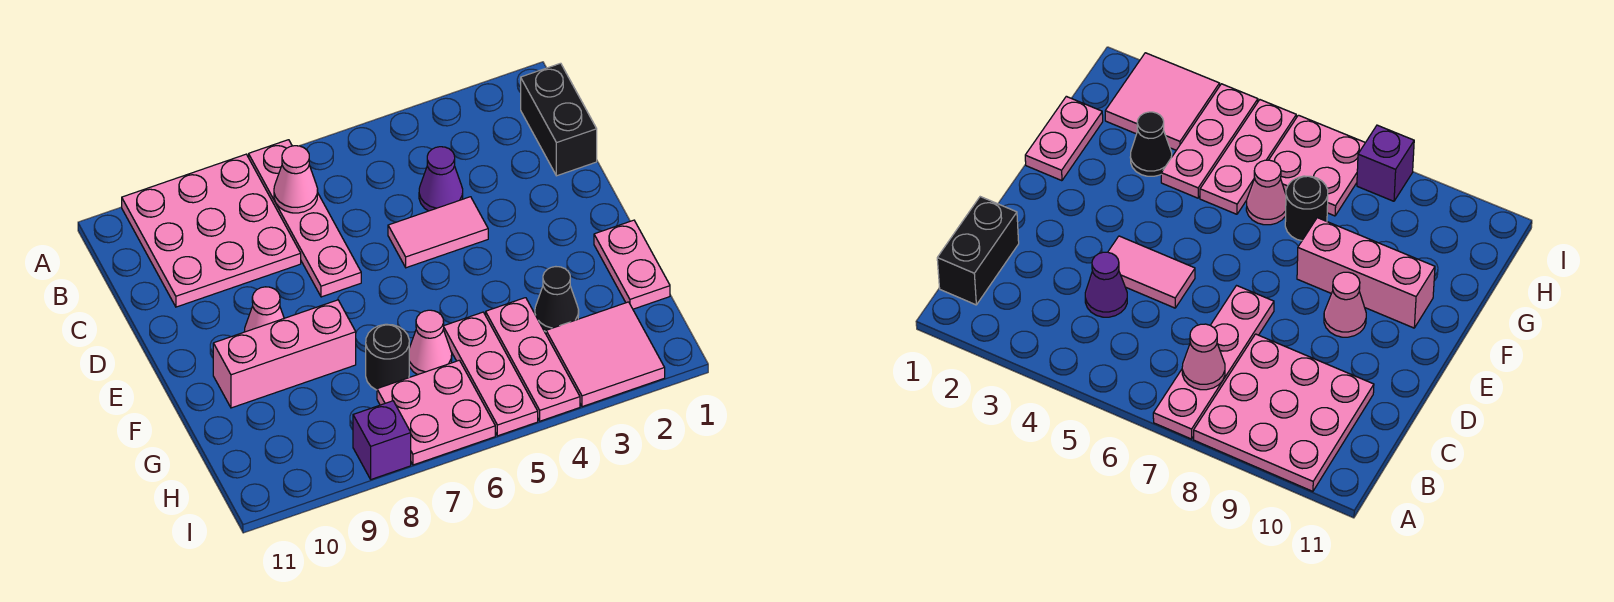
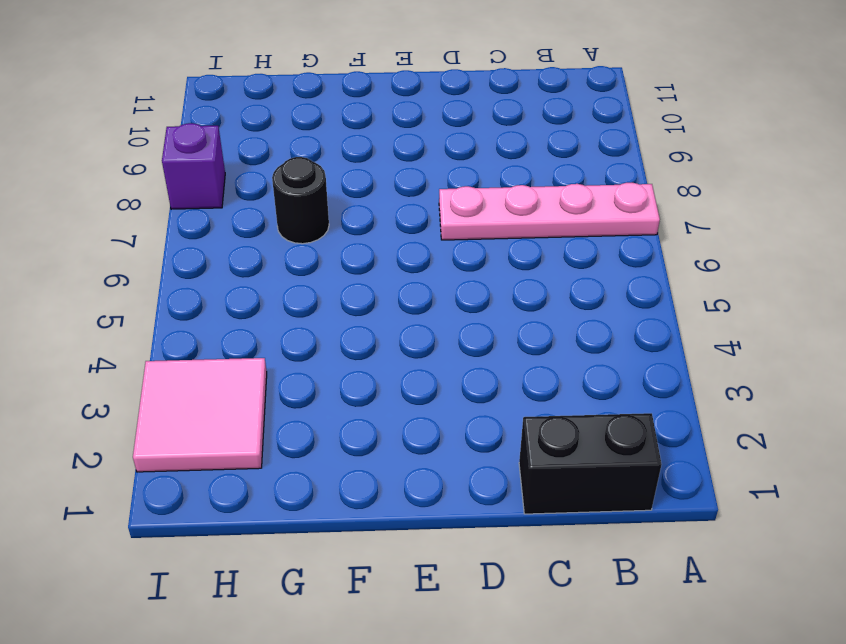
none -> pink 3x3 plate [122,154,301,307]
none -> purple 1x1 cone [419,147,463,211]
none -> pink 1x2 tile [388,197,488,268]

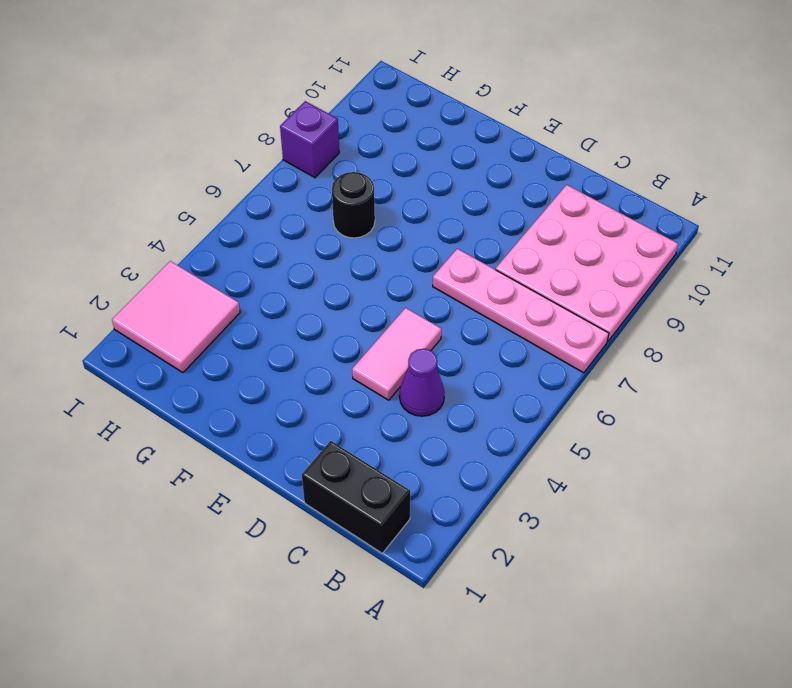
none -> pink 1x1 cone [245,287,284,332]
none -> pink 1x2 plate [594,220,670,309]
none -> pink 1x3 brick [213,300,356,408]

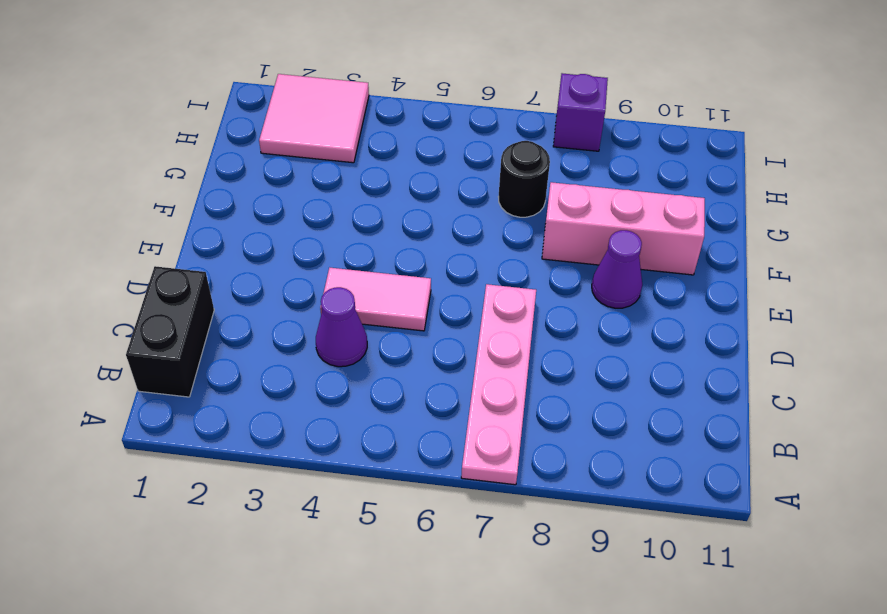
purple 1x1 cone [592,230,642,308] -> pink 1x1 cone [245,287,284,332]
none -> pink 3x3 plate [122,154,301,307]
none -> pink 1x2 plate [594,220,670,309]
none -> black 1x1 cone [535,267,579,332]

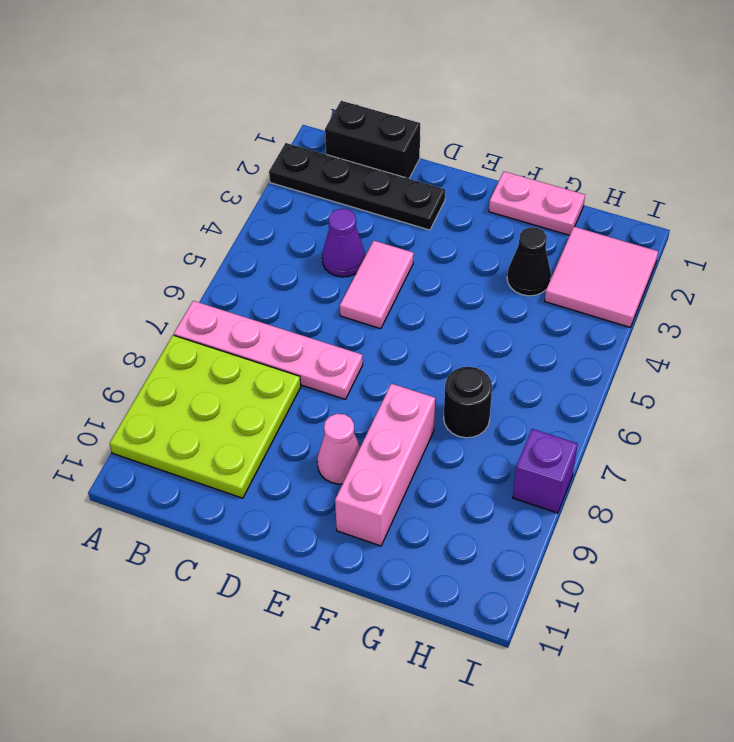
black 1x4 plate [269,143,445,230] -> none
lime 3x3 plate [110,335,301,498] -> pink 3x3 plate [122,154,301,307]
none -> pink 1x3 plate [486,298,580,421]
none -> pink 1x3 plate [443,312,538,436]
none -> pink 1x1 cone [409,310,452,375]

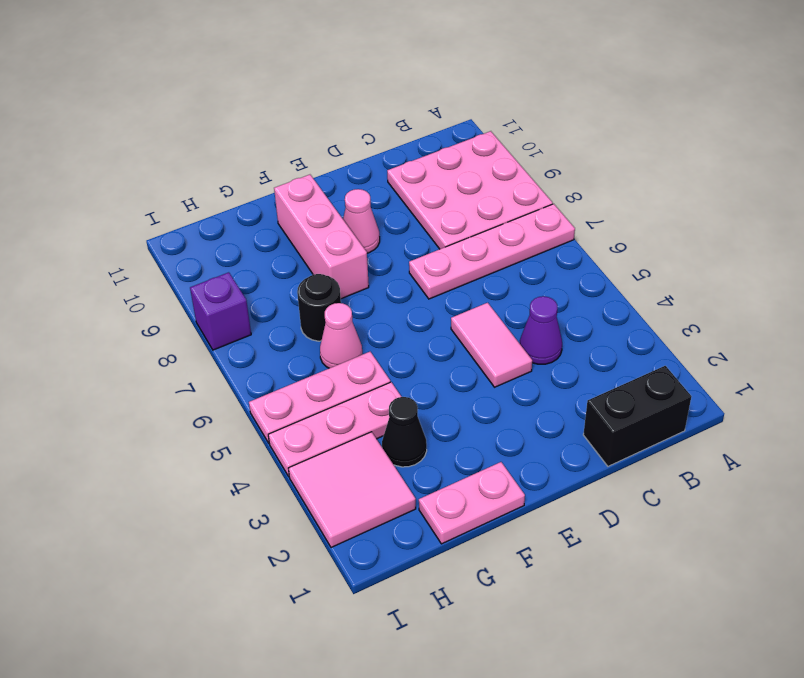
none -> pink 2x2 plate [377,360,495,465]
none -> pink 1x1 cone [274,146,318,213]

